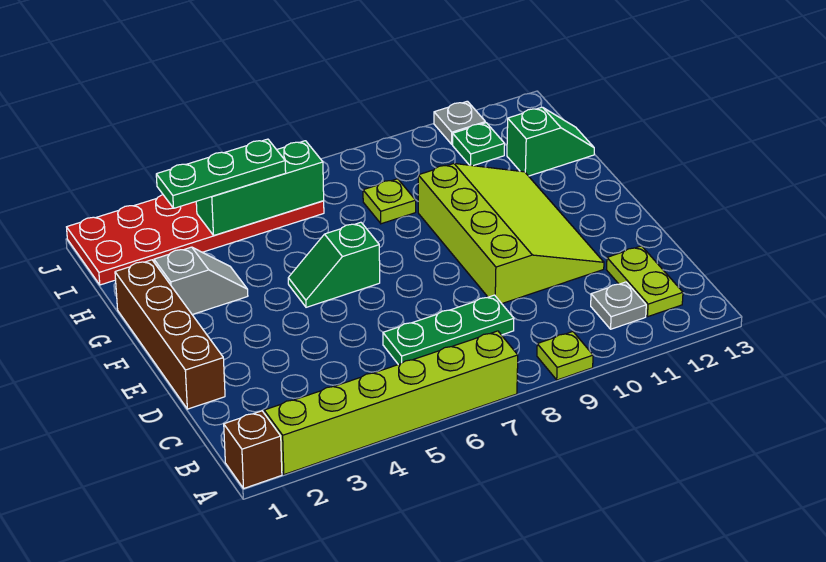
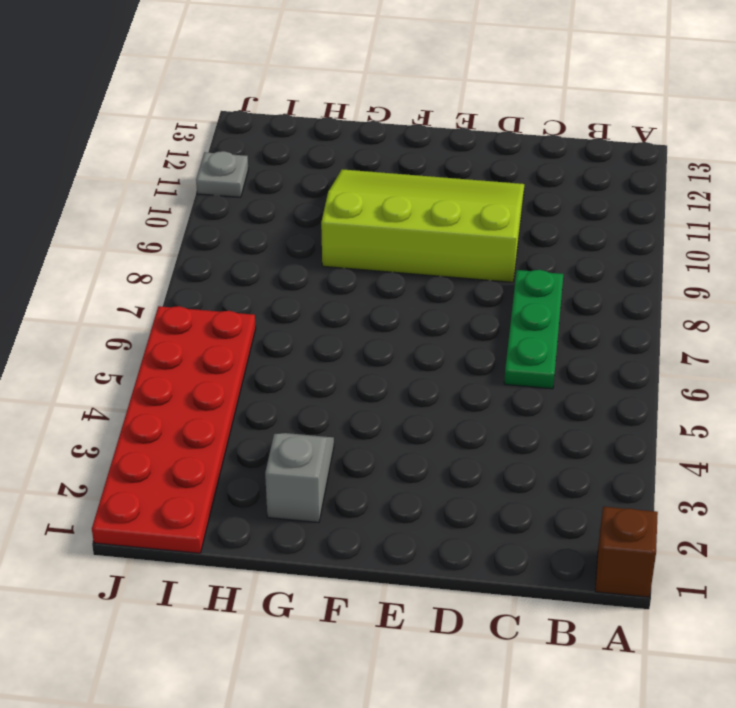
none -> lime 1x6 brick [264,331,518,475]
none -> lime 1x1 plate [537,332,593,380]
none -> grey 1x1 plate [591,282,646,329]

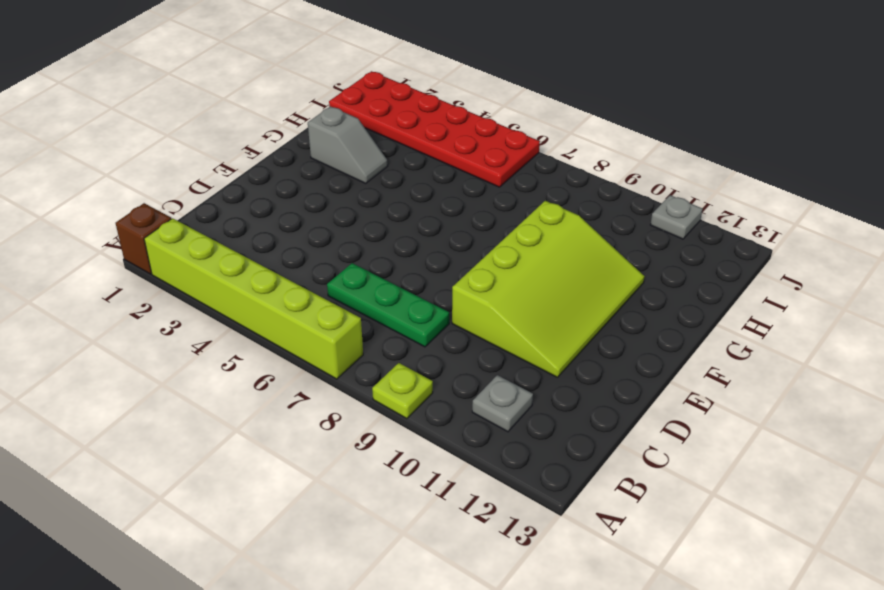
none -> lime 1x2 plate [606,246,683,317]
none -> brown 1x4 brick [115,260,225,409]
none -> green 1x2 slope [288,222,380,307]

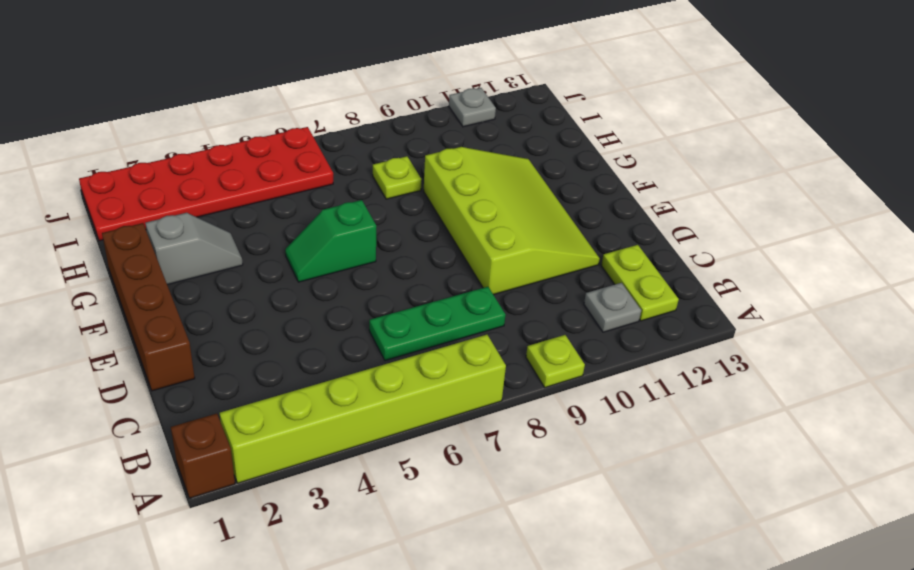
none -> green 1x2 slope [507,107,594,176]
none -> green 1x1 plate [453,123,505,166]
none -> green 1x3 brick [196,141,324,235]

